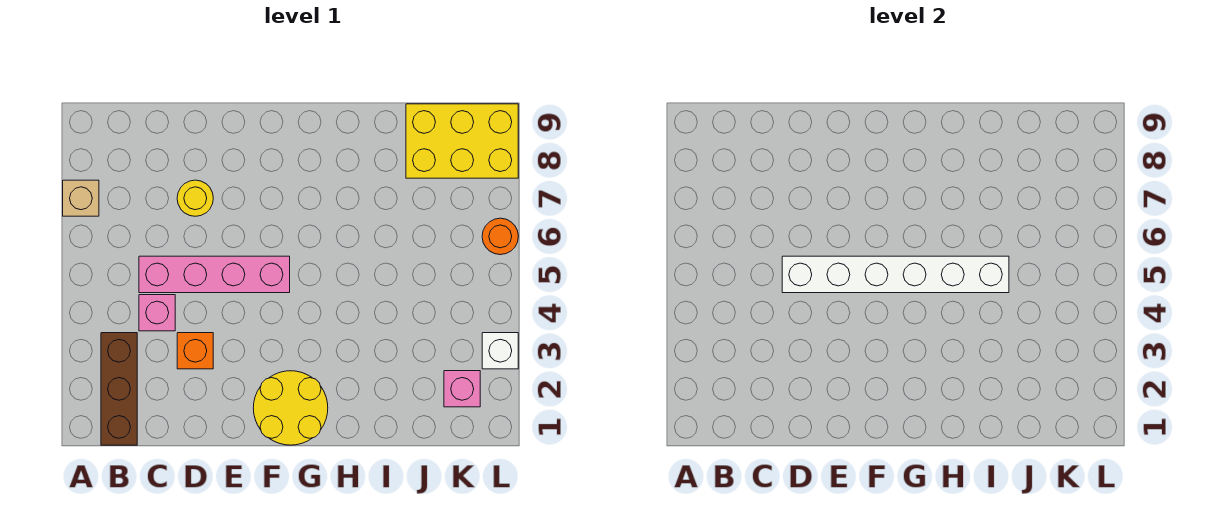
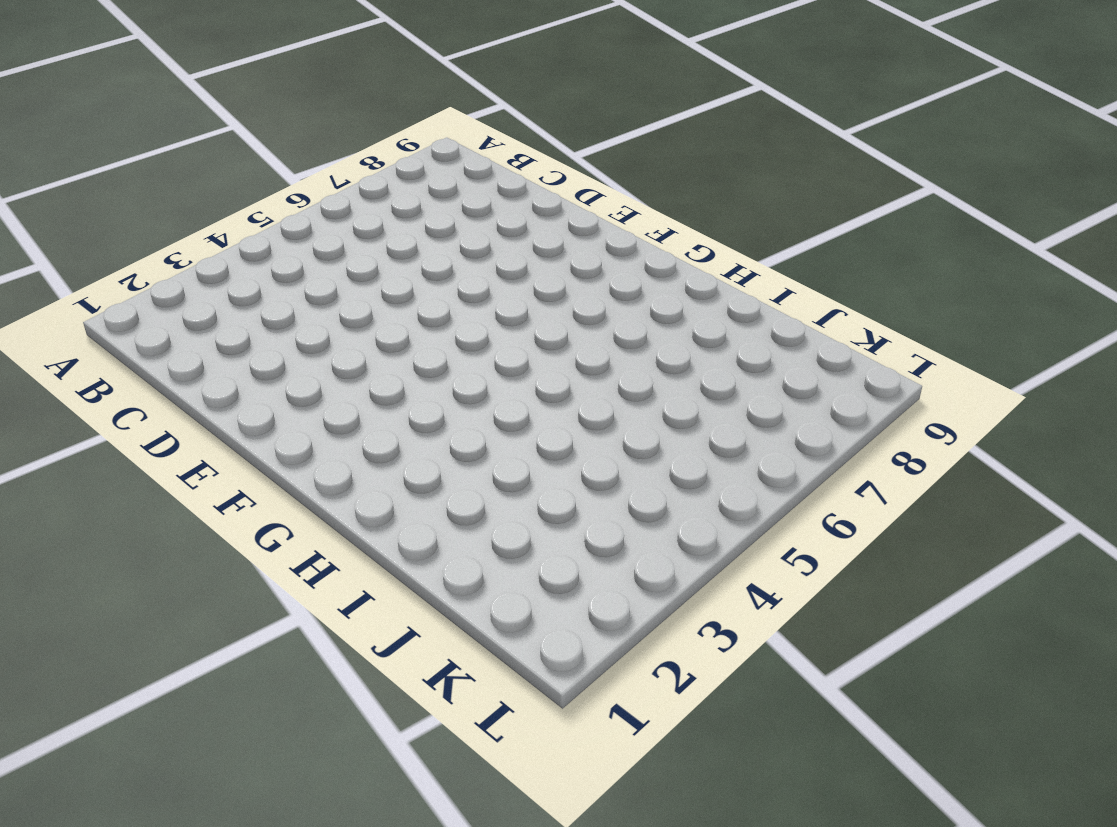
none -> tan 1x1 brick [63,180,99,216]
none -> brown 1x3 brick [101,333,137,445]
none -> pink 1x1 brick [139,295,175,331]

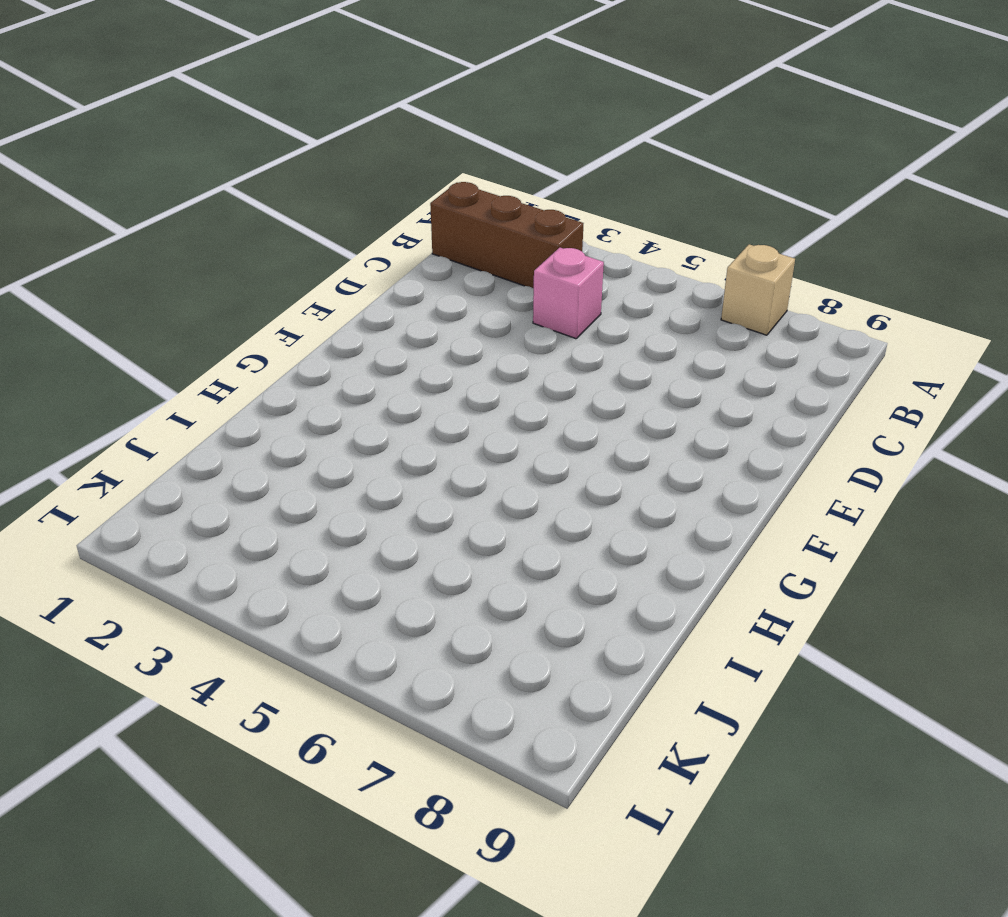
none -> pink 1x4 brick [139,256,290,293]
none -> orange 1x1 brick [177,333,213,369]
none -> yellow 1x1 round brick [177,180,213,216]

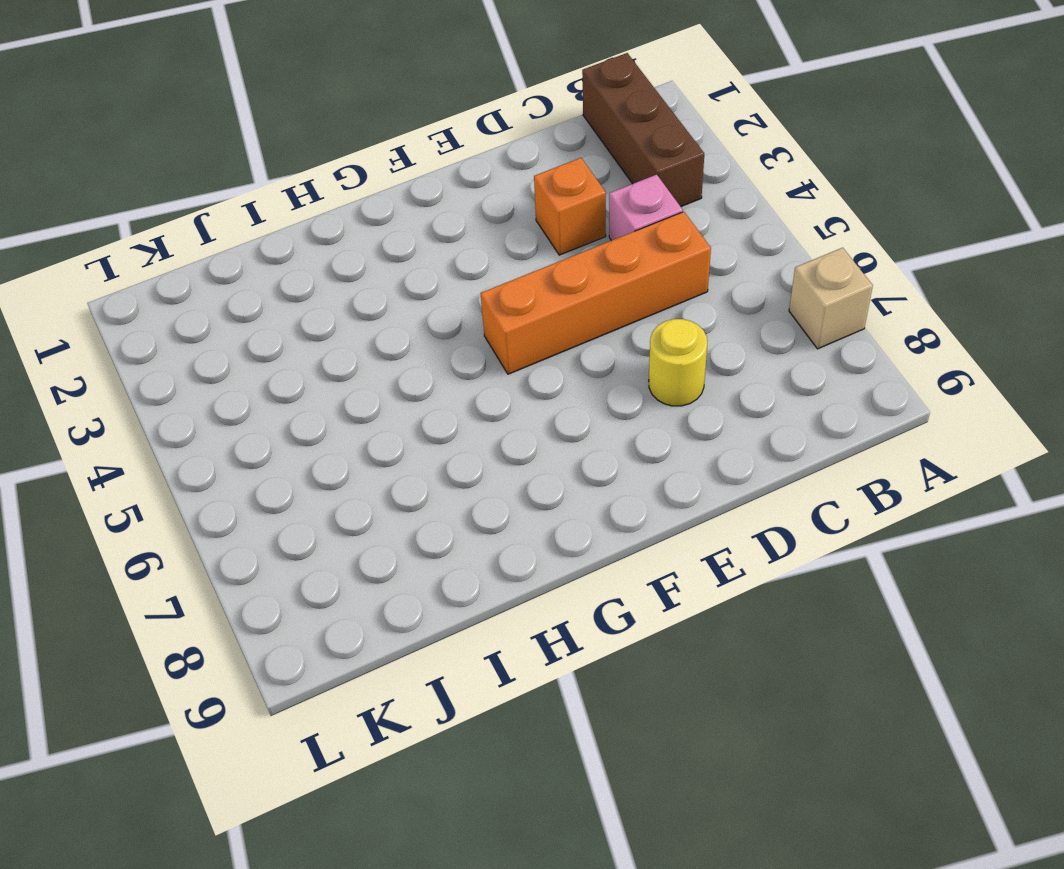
orange 1x4 brick [481,212,711,374] -> pink 1x4 brick [139,256,290,293]
none -> yellow 2x2 round brick [253,371,328,445]
none -> yellow 2x3 brick [406,104,518,178]
none -> pink 1x1 brick [444,371,480,407]

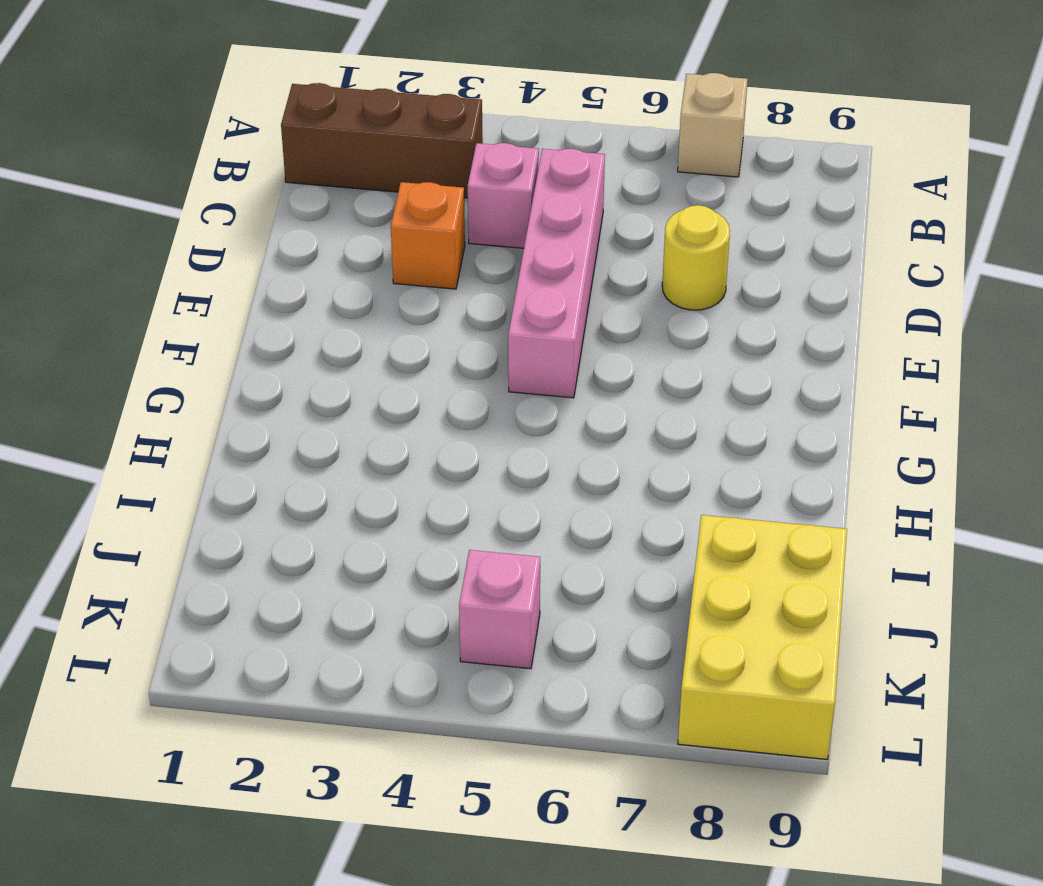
pink 1x1 brick [459,550,540,669] -> pink 1x1 brick moved to [444,371,480,407]
none -> yellow 2x2 round brick [253,371,328,445]
none -> white 1x1 brick [482,333,518,369]
none -> orange 1x1 round brick [482,218,518,255]

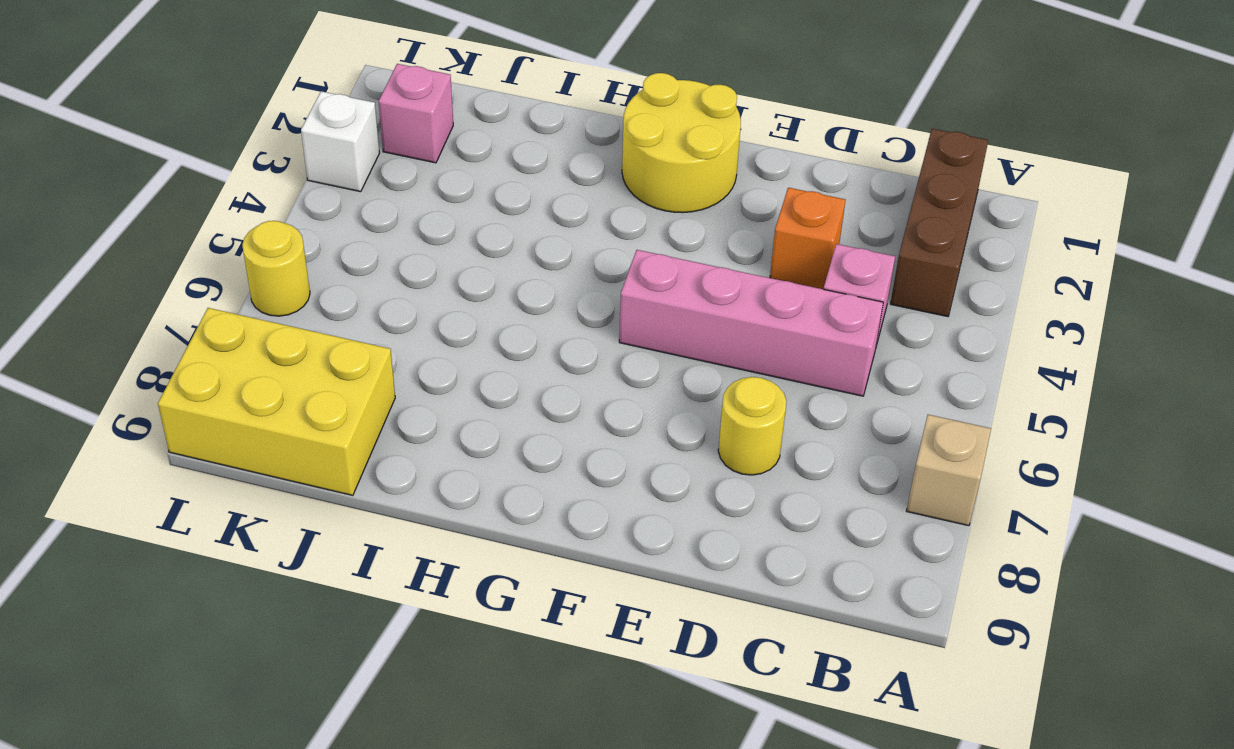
yellow 1x1 round brick [242,221,310,316] -> orange 1x1 round brick [482,218,518,255]
none -> white 1x6 brick [782,256,1009,293]

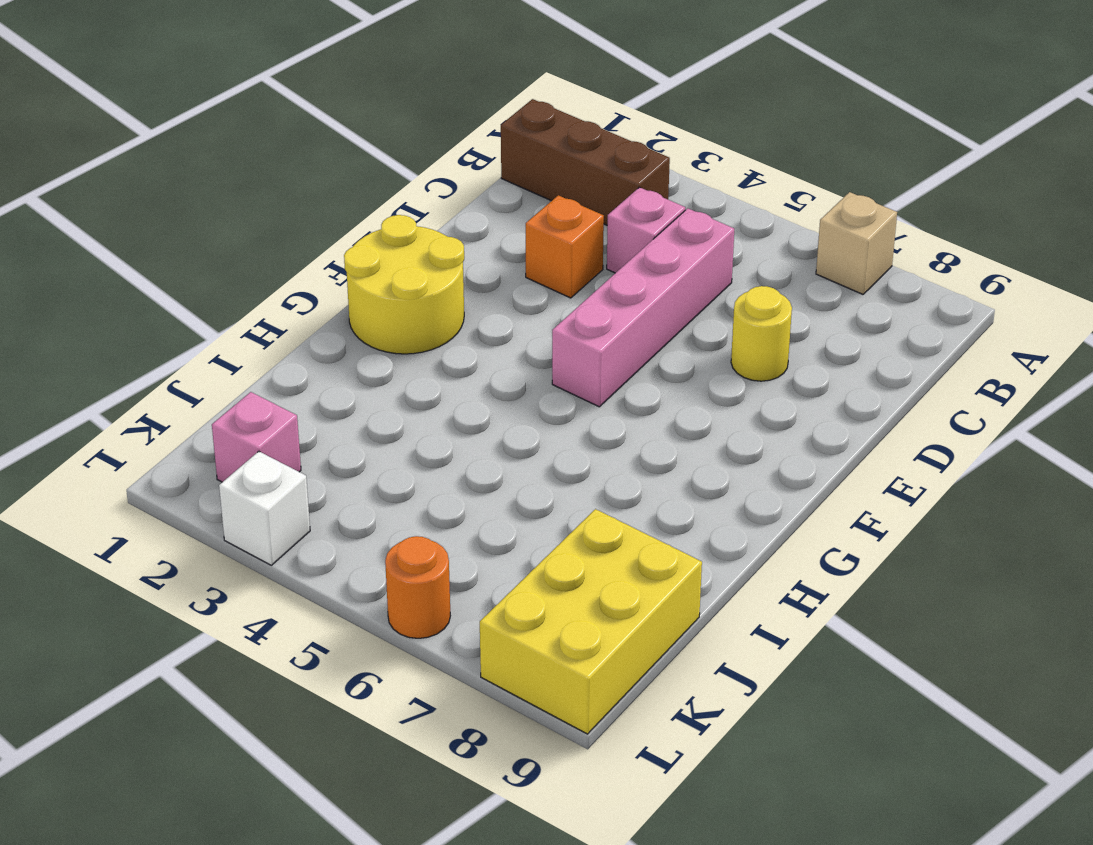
none -> white 1x6 brick [782,256,1009,293]

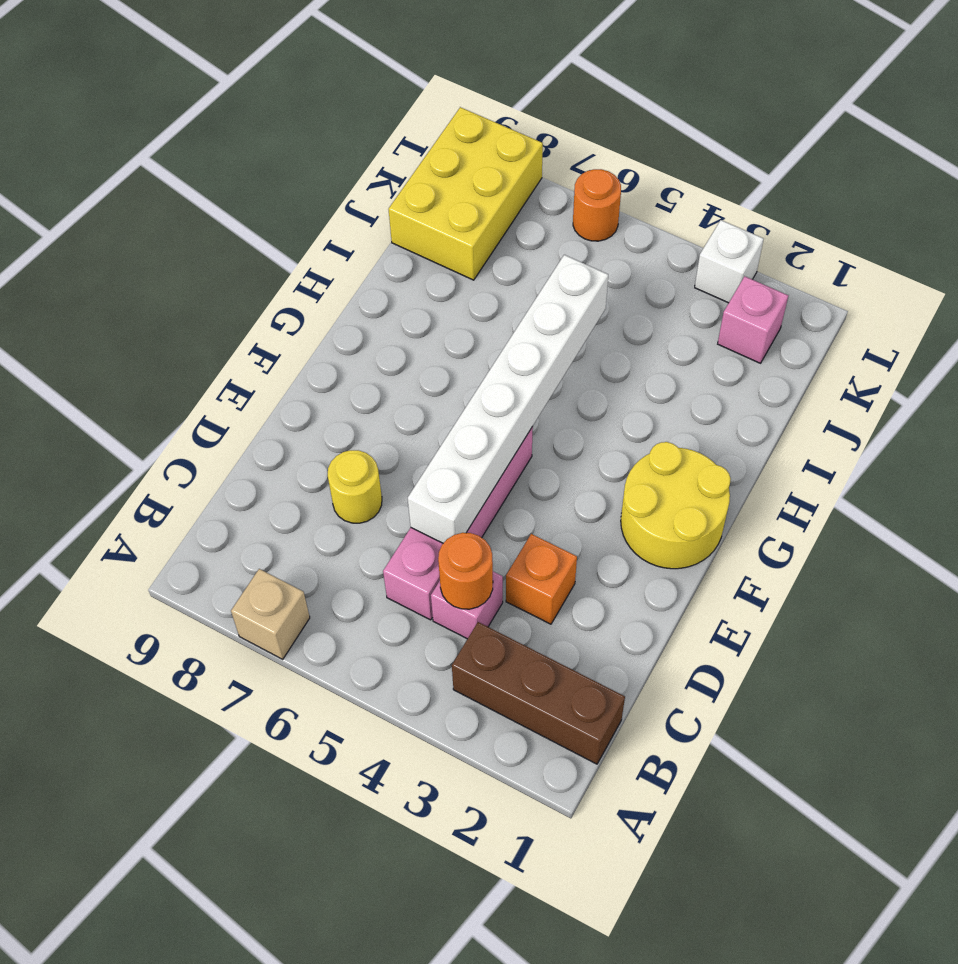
orange 1x1 round brick [438,533,493,609] -> none

